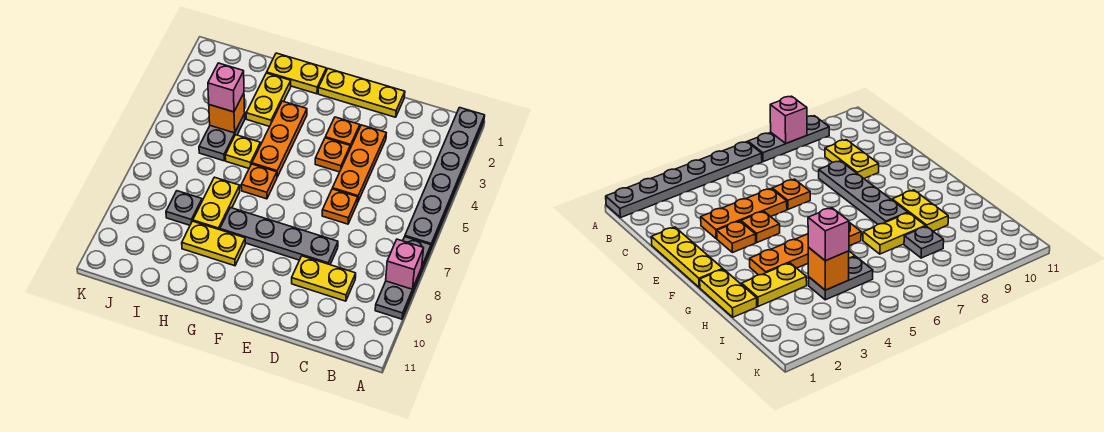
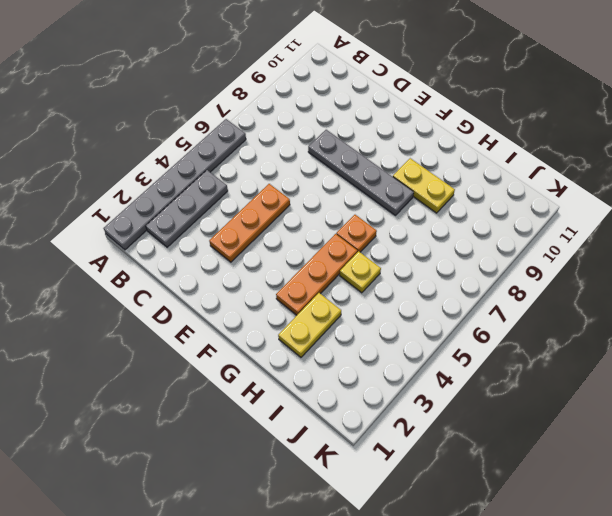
grey 1x3 plate [146,170,228,247] -> grey 1x3 plate moved to [375,237,431,319]
none -> yellow 1x2 plate [292,256,356,301]
none -> yellow 1x3 plate [318,69,405,117]
none -> orange 1x1 plate [322,189,358,224]

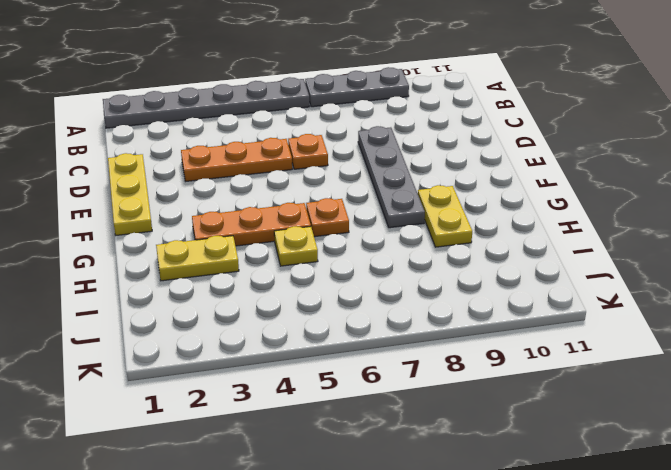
none -> yellow 1x2 plate [292,256,356,301]
none -> orange 1x1 plate [325,117,360,148]
none -> orange 1x1 plate [315,138,350,172]

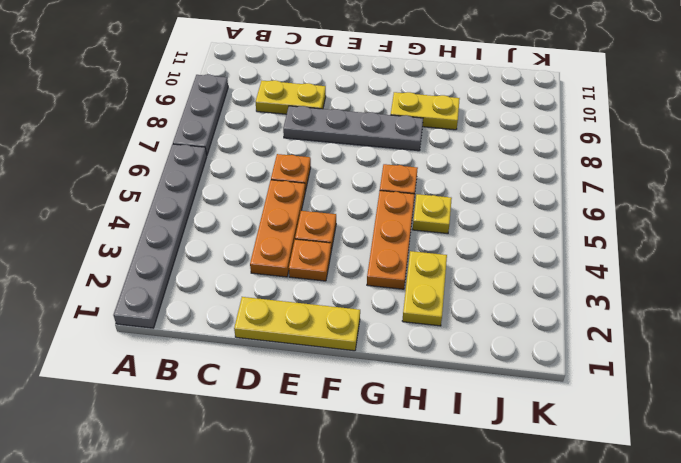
none -> yellow 1x2 plate [267,53,326,94]
none -> yellow 1x2 plate [193,177,240,230]
none -> grey 1x2 plate [199,114,245,161]

